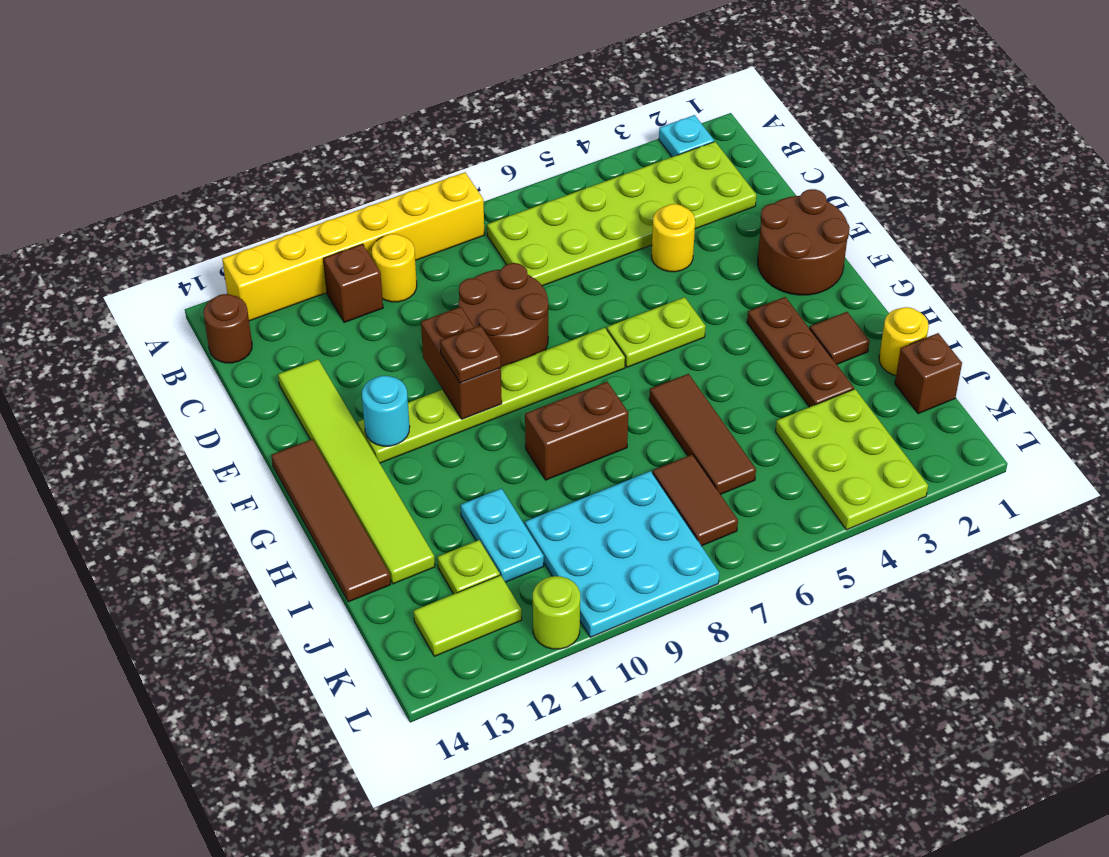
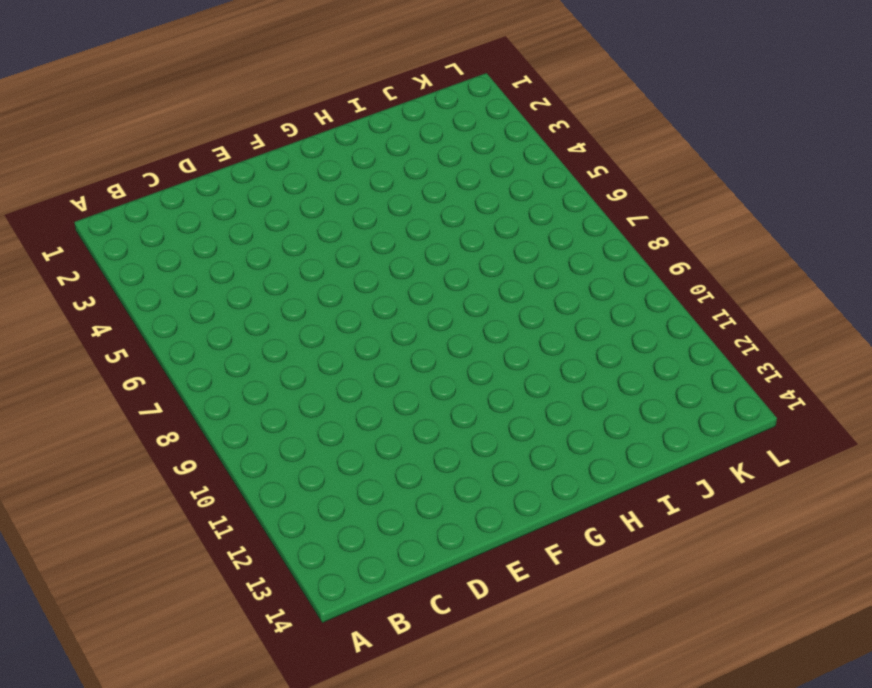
none -> cyan 1x1 plate [659,115,714,157]
none -> yellow 1x6 brick [222,172,484,321]
none -> lime 2x6 plate [487,142,756,286]

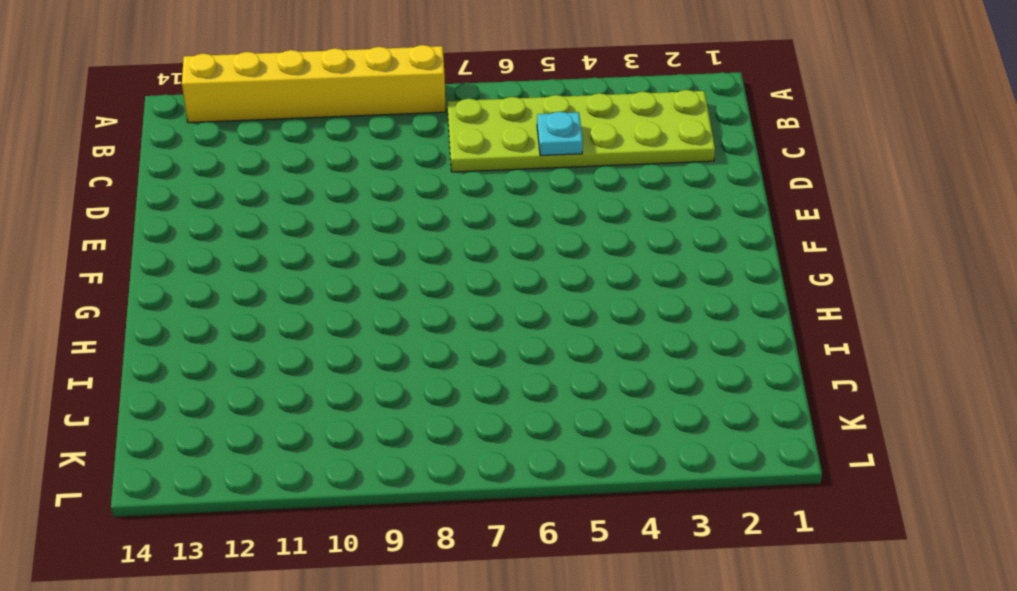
cyan 1x1 plate [537,112,583,156] -> cyan 1x1 plate moved to [659,115,714,157]
none -> yellow 1x1 round brick [372,234,417,302]
none -> brown 1x1 brick [323,244,383,323]
none -> brown 1x1 round brick [203,294,252,363]

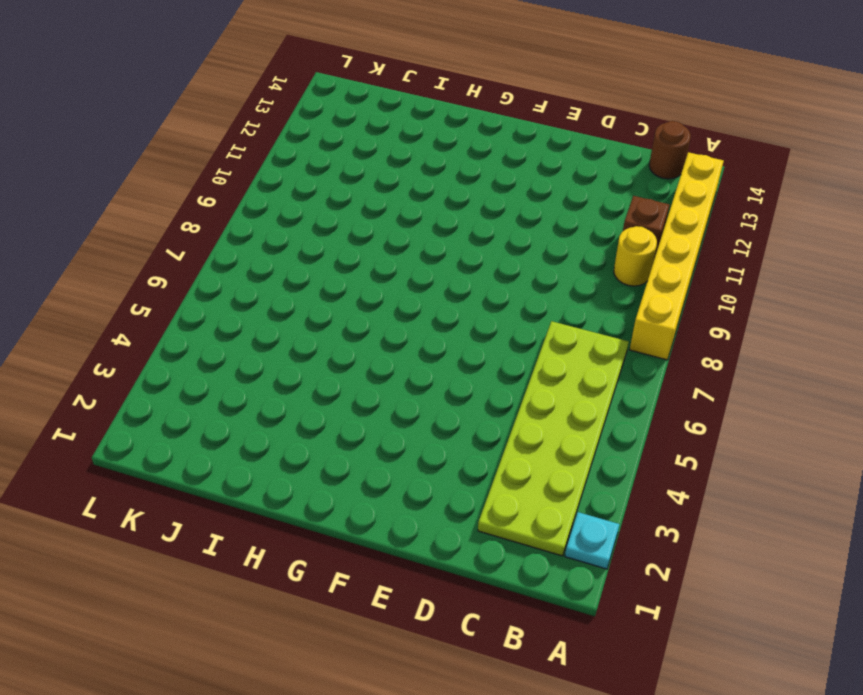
none -> yellow 1x1 round brick [652,204,695,272]
none -> brown 2x2 round brick [459,263,548,367]
none -> lime 1x6 tile [278,360,435,584]

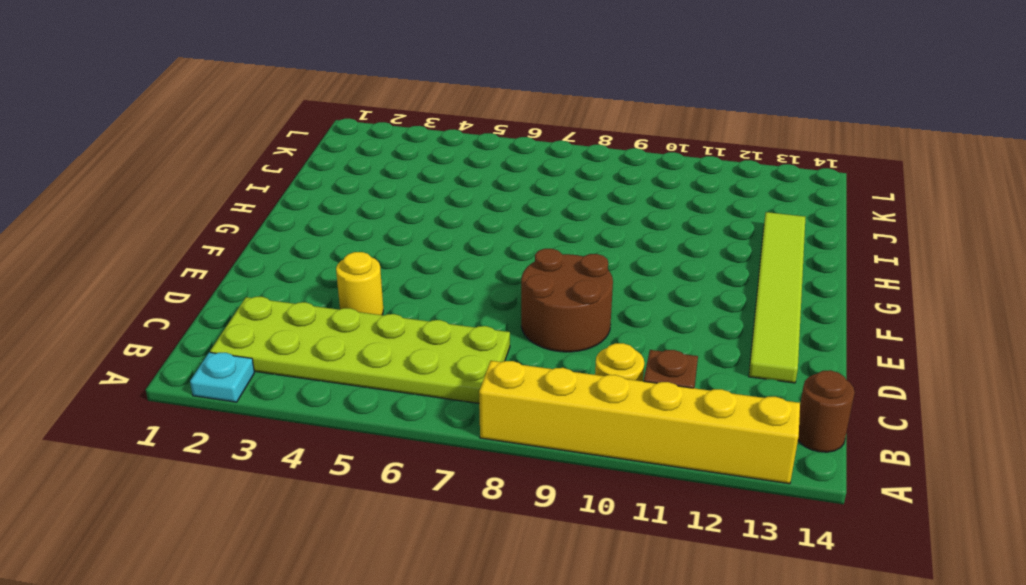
none -> brown 2x2 round brick [758,189,850,295]
none -> lime 1x2 plate [607,297,706,367]
none -> lime 1x6 plate [358,328,625,463]

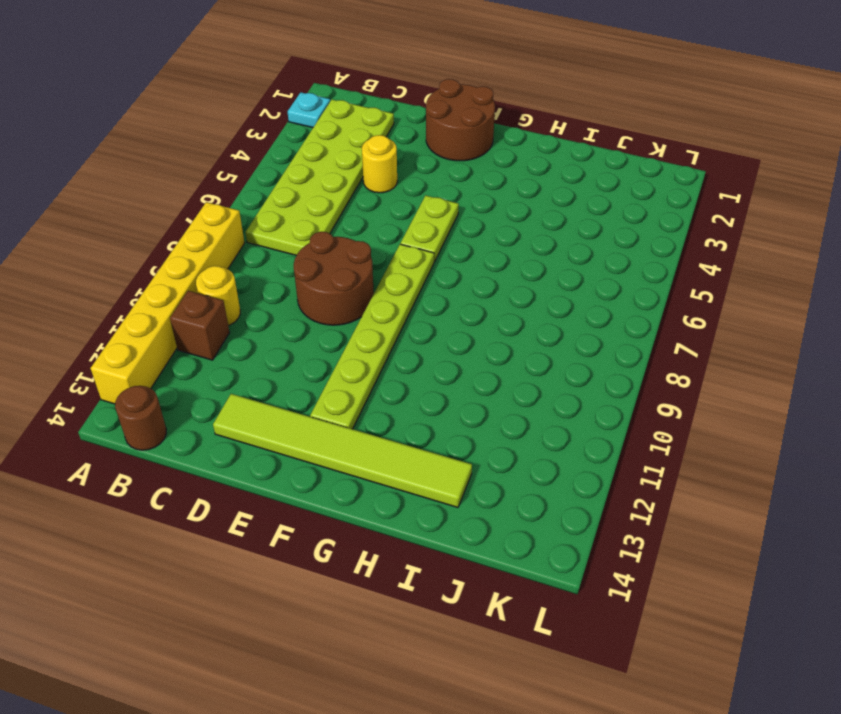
none -> brown 1x4 tile [271,439,391,602]
none -> brown 1x3 plate [747,297,854,407]
none -> brown 1x1 tile [810,312,869,364]

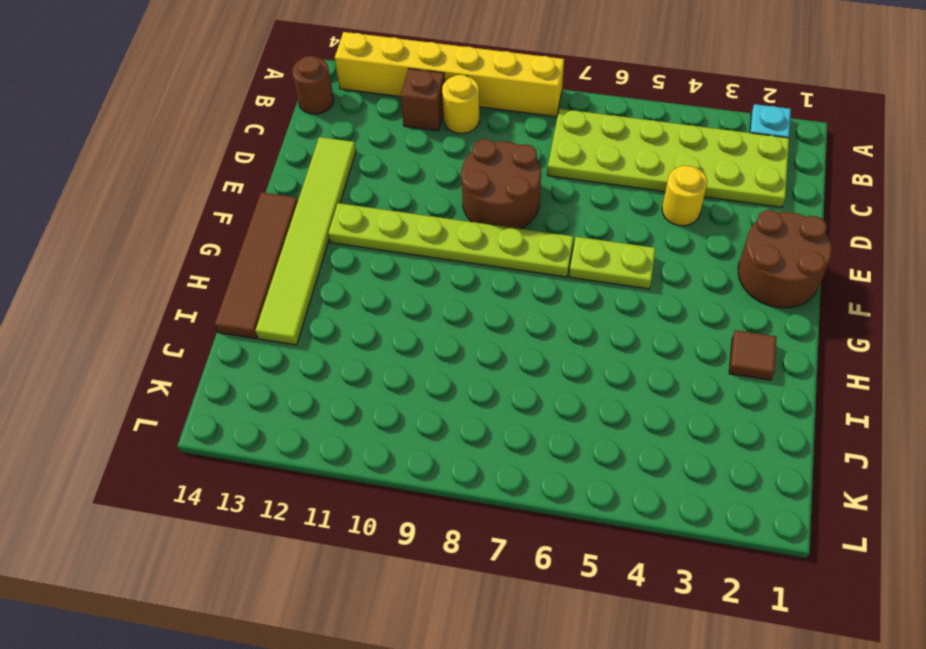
none -> brown 1x3 plate [747,297,854,407]
none -> brown 1x3 tile [649,374,756,494]
none -> brown 1x2 brick [525,382,628,480]

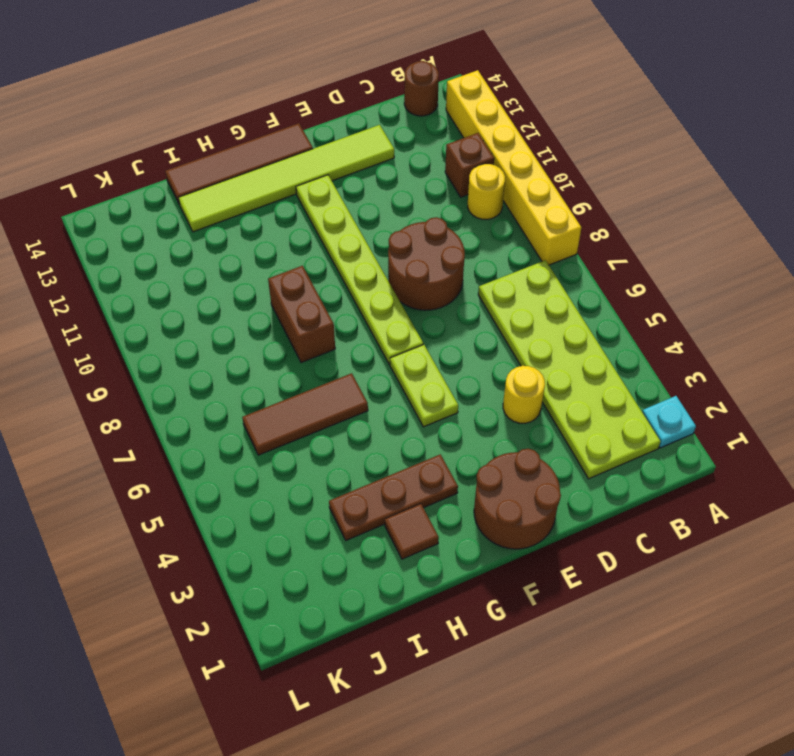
none -> yellow 1x1 round brick [879,307,929,375]
none -> cyan 1x2 plate [461,488,544,582]
none -> brown 1x1 brick [895,333,962,414]

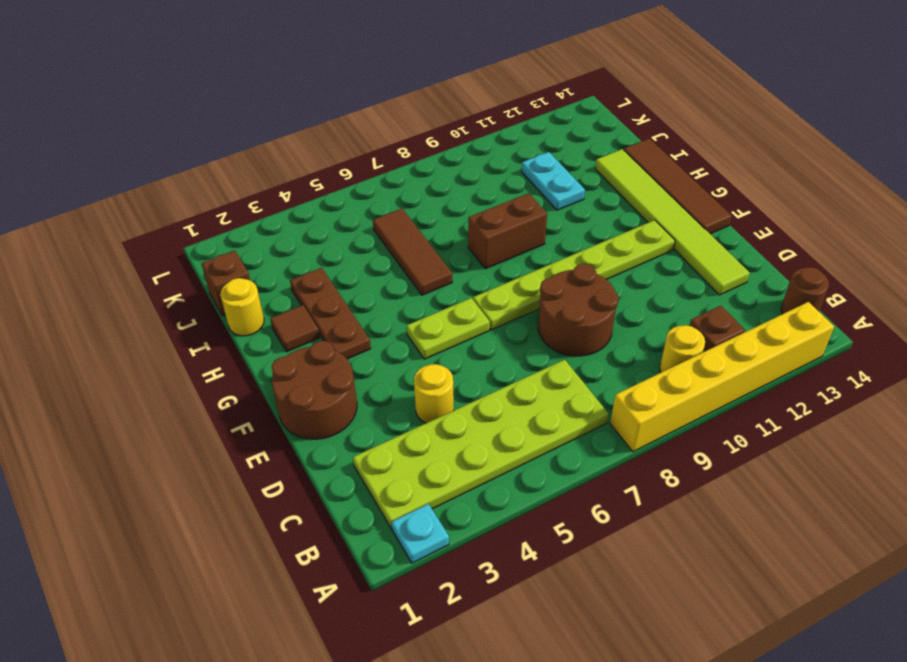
none -> lime 2x3 plate [776,389,928,530]
none -> brown 1x2 tile [653,454,738,546]
none -> cyan 3x3 plate [525,471,719,637]

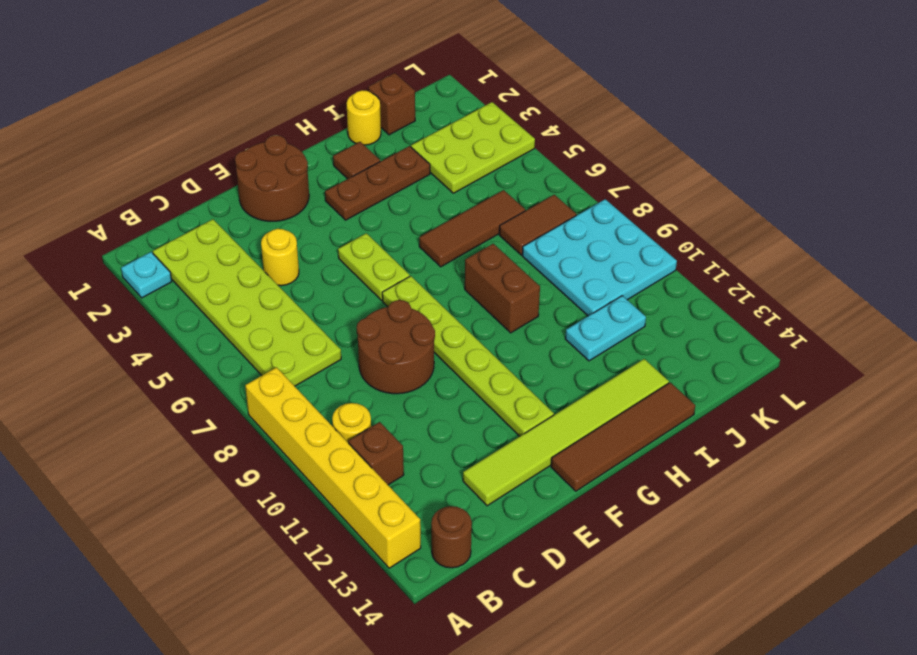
none -> lime 1x1 plate [437,540,500,594]
none -> lime 1x2 tile [414,575,522,656]
none -> lime 1x1 round brick [533,576,580,649]

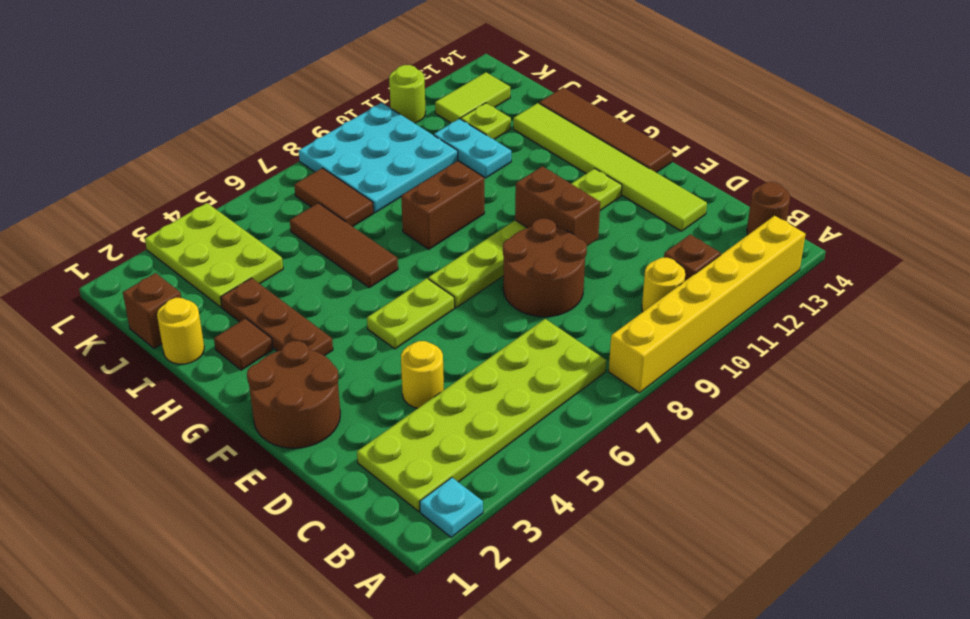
none -> cyan 1x1 round brick [362,376,410,446]
none -> brown 1x1 plate [440,325,501,383]

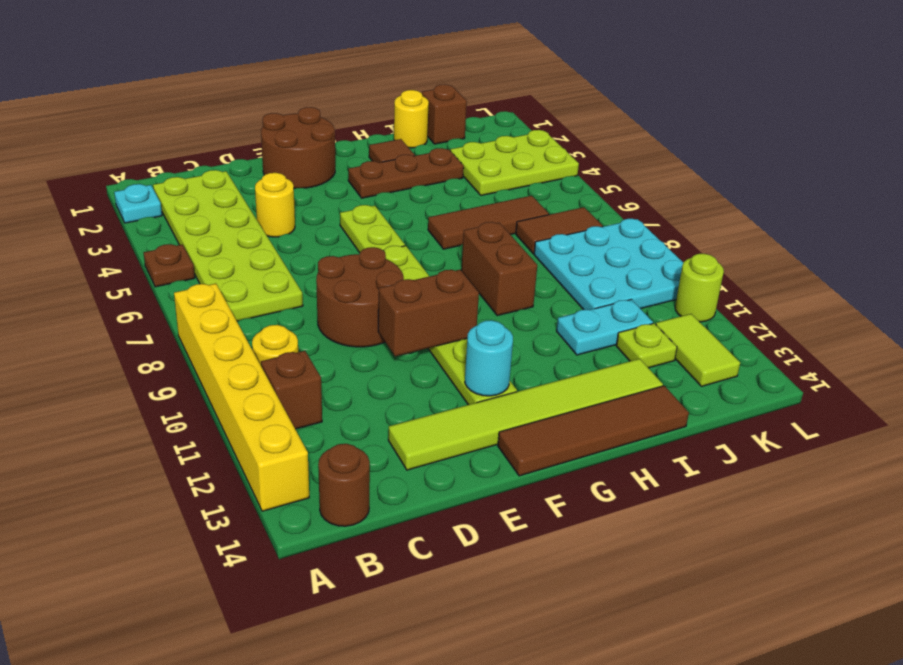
brown 1x1 plate [144,244,195,287] -> brown 1x1 plate moved to [440,325,501,383]

